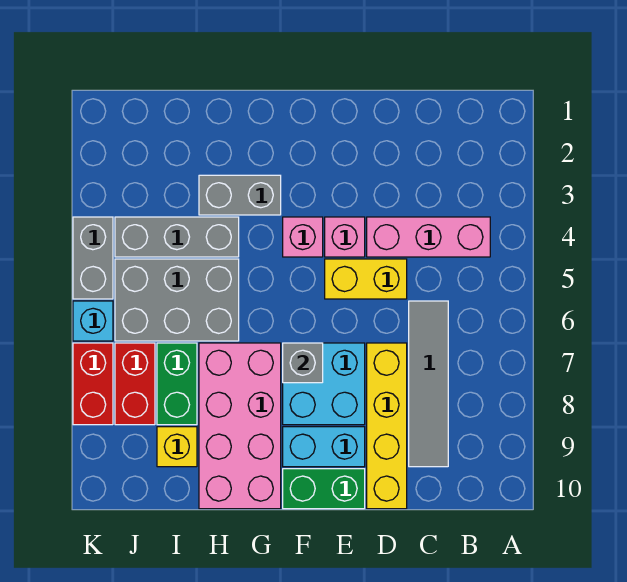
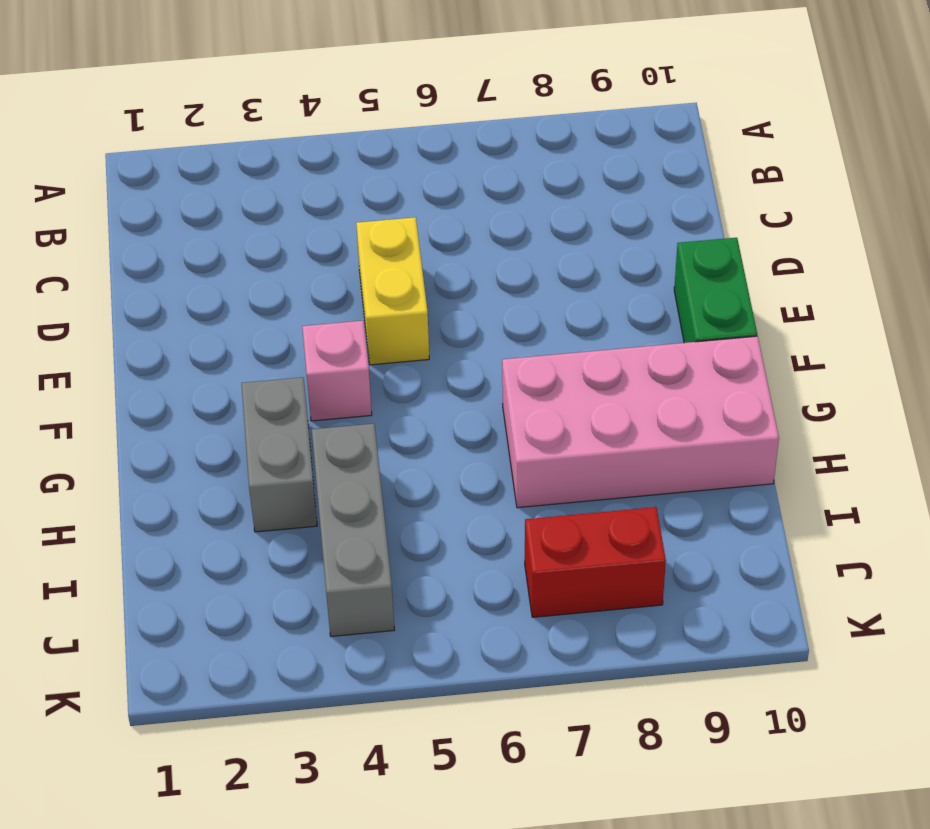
none -> pink 1x3 brick [367,217,490,257]
none -> grey 1x4 tile [409,301,448,467]
none -> yellow 1x4 brick [367,343,407,509]

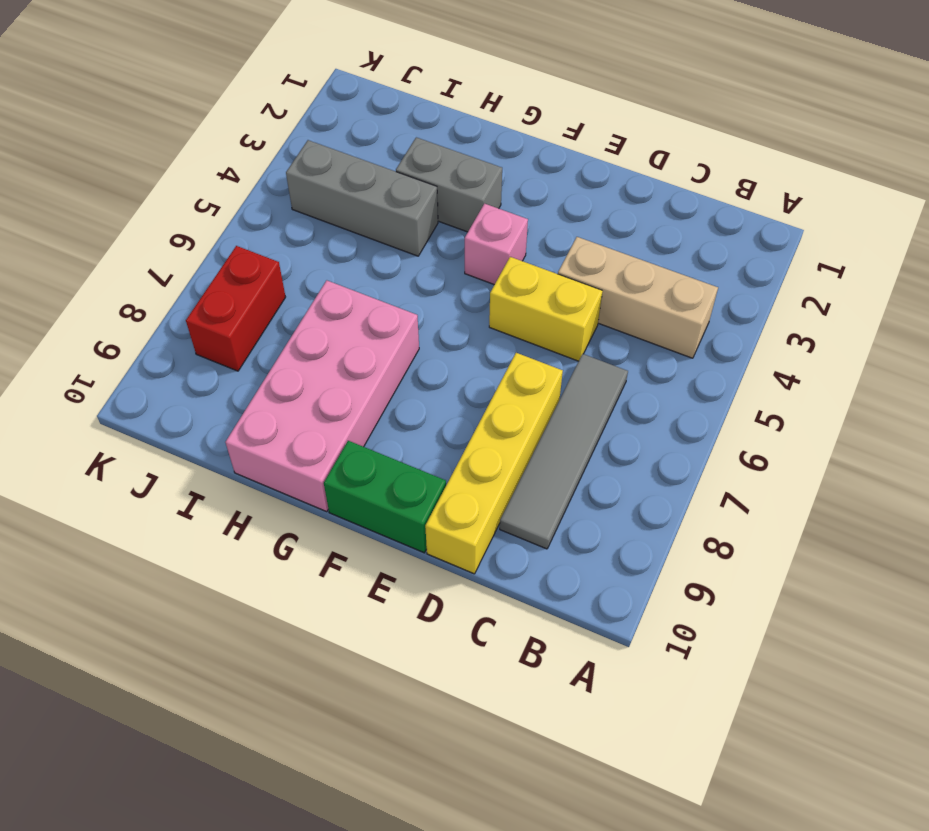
tan 1x3 brick [558,237,718,358] -> pink 1x3 brick [367,217,490,257]
none -> pink 1x1 brick [325,217,365,257]
none -> cyan 2x2 brick [283,343,365,425]
none -> cyan 1x2 brick [283,427,365,467]

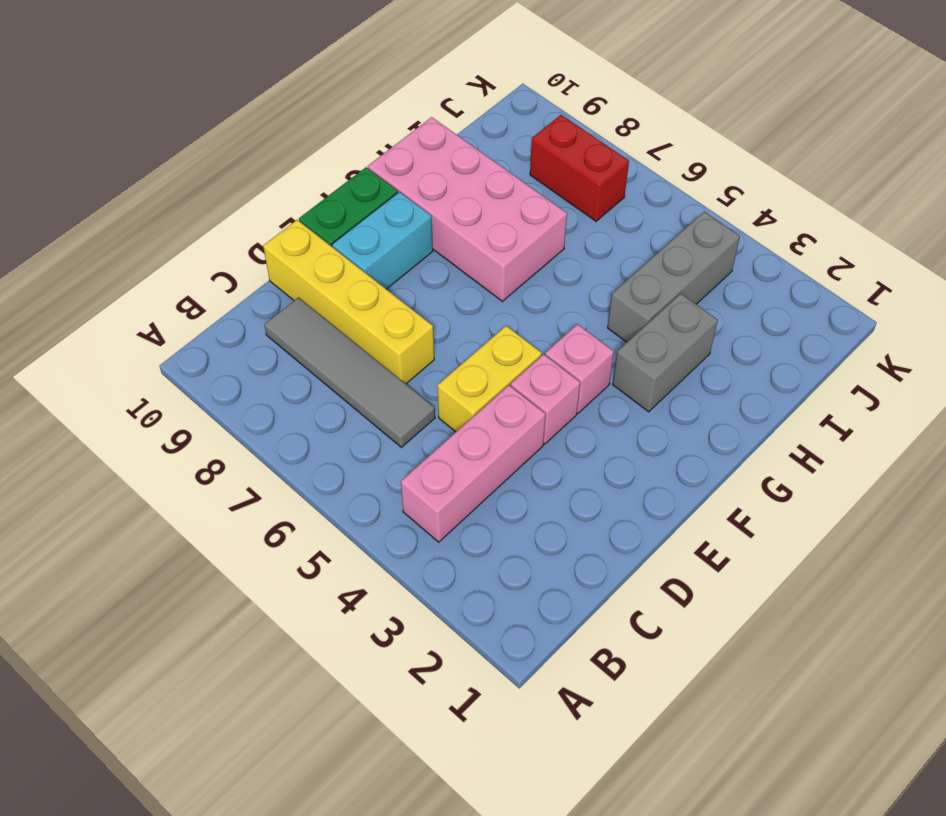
none -> cyan 2x2 brick [283,343,365,425]
none -> grey 2x3 brick [115,259,239,341]
none -> green 1x2 brick [157,343,197,425]

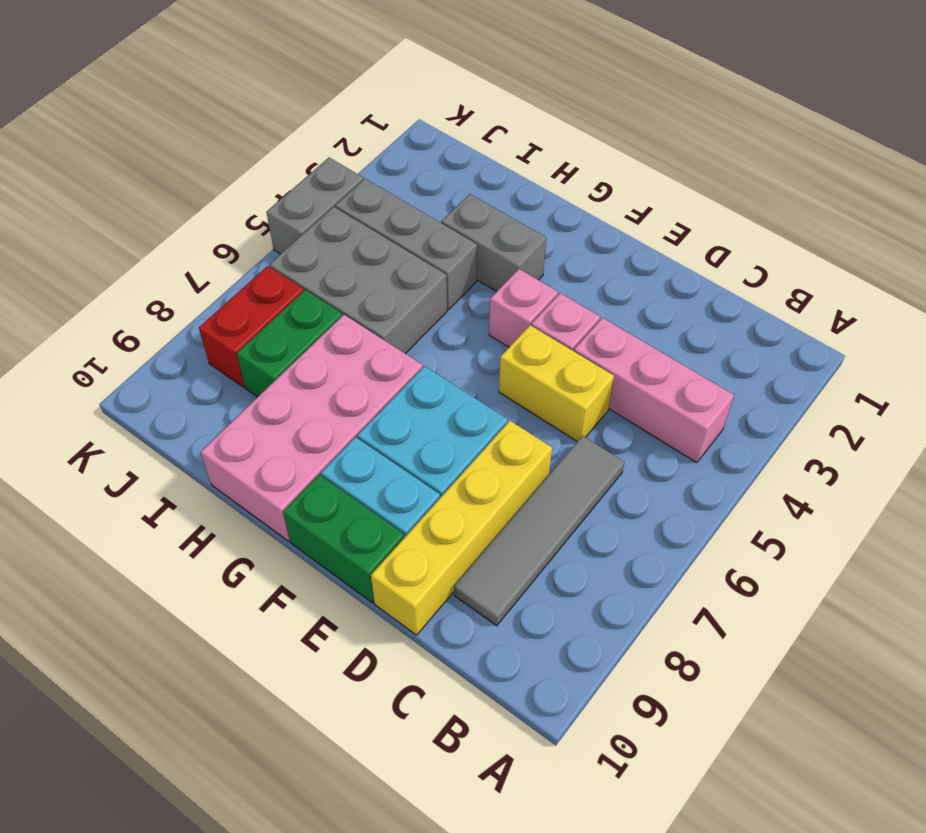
none -> yellow 1x1 brick [157,427,197,467]
none -> cyan 1x1 brick [73,301,113,341]
none -> red 1x2 brick [73,343,113,425]

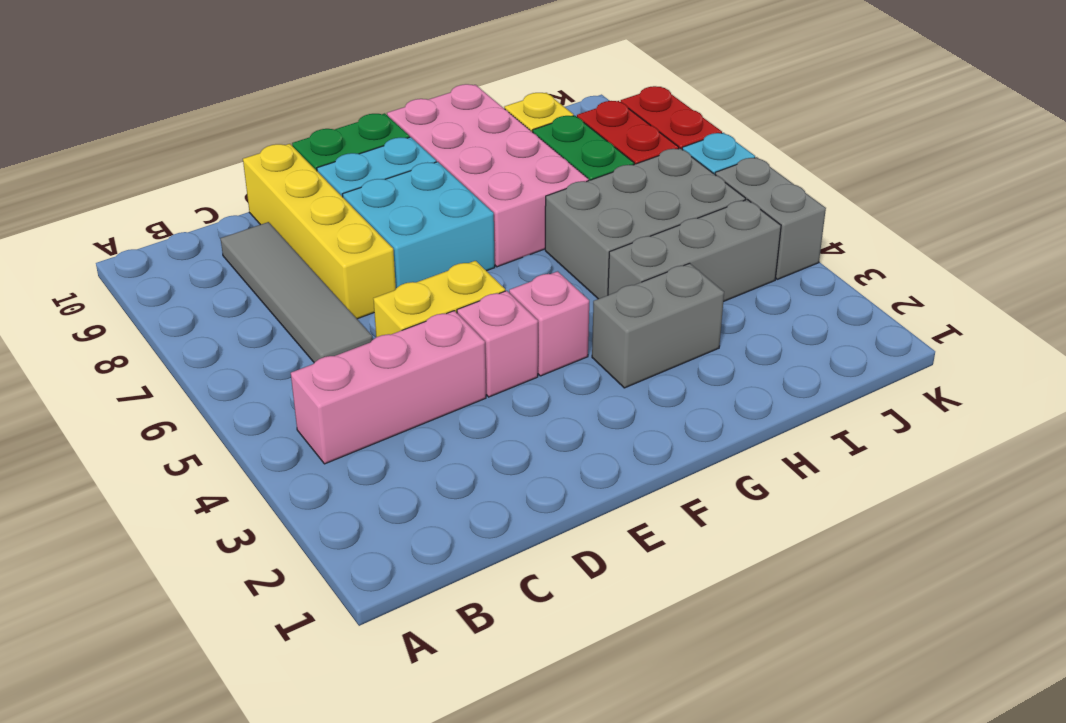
none -> grey 1x1 brick [283,343,323,383]

